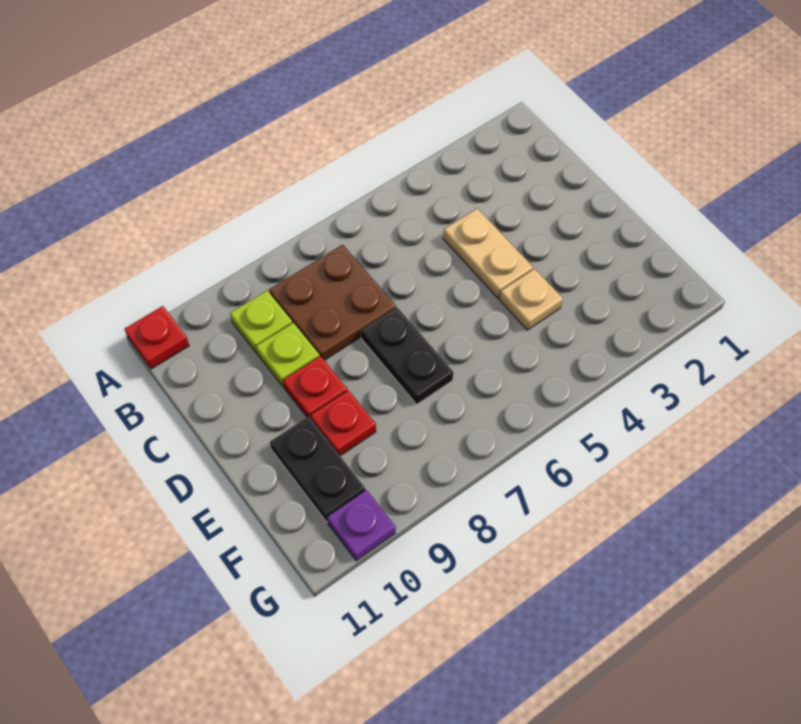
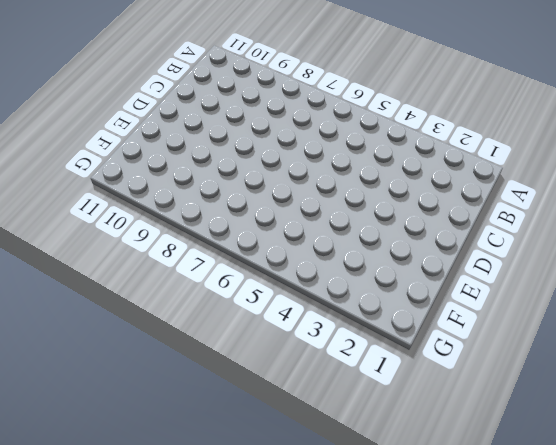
none -> red 1x1 plate [125,306,189,369]
none -> brown 2x2 plate [269,245,396,360]

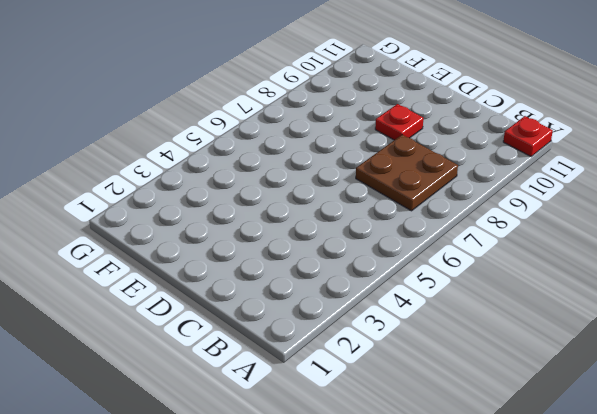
none -> lime 1x1 plate [230,291,292,353]
none -> tan 1x2 plate [443,209,533,298]

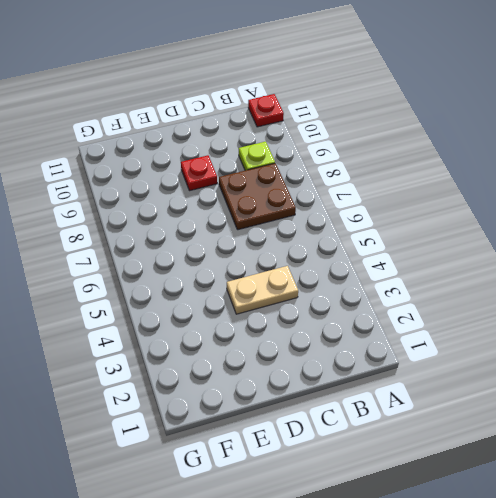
none -> lime 1x1 plate [256,323,320,387]
none -> black 1x2 plate [361,308,453,404]

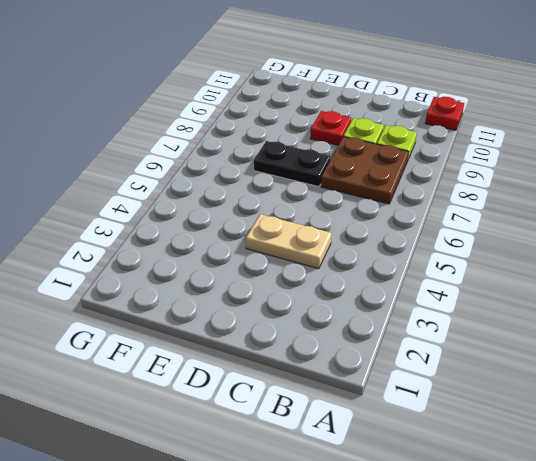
none -> tan 1x1 plate [499,269,563,330]
none -> red 1x1 plate [311,390,376,456]

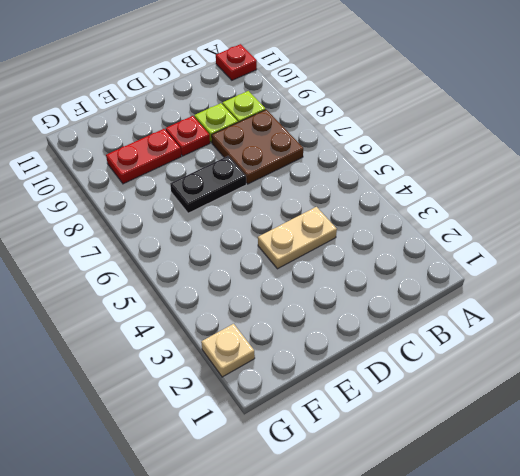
red 1x2 plate [106,129,181,184] -> red 1x1 plate [311,390,376,456]
tan 1x1 plate [201,324,255,377] -> tan 1x1 plate moved to [499,269,563,330]
none -> black 1x2 plate [270,416,365,522]
none -> purple 1x1 plate [327,490,396,561]

